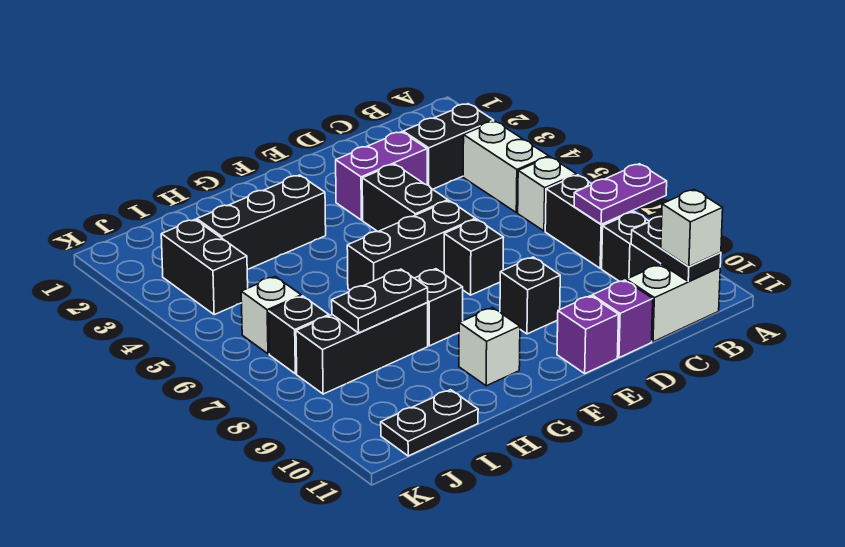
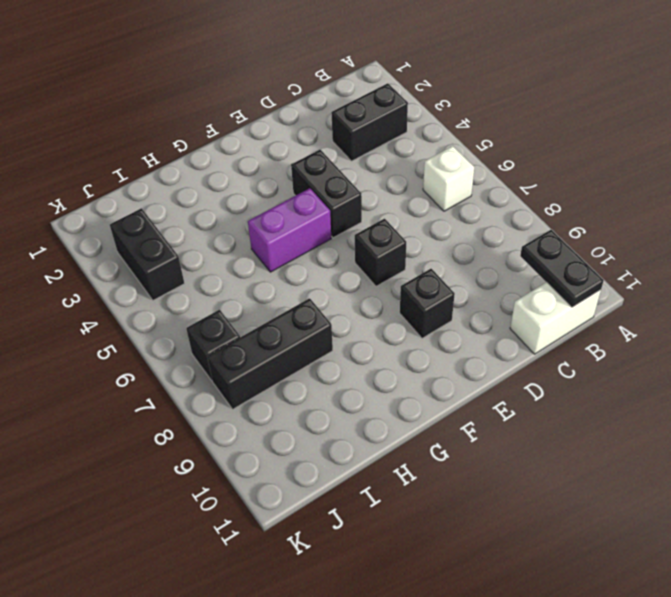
purple 1x2 brick [248,188,331,272] -> purple 1x2 brick moved to [336,132,427,220]
none -> white 1x2 brick [463,121,549,213]
none -> black 1x2 brick [545,175,633,268]
none -> black 1x1 brick [602,212,660,281]

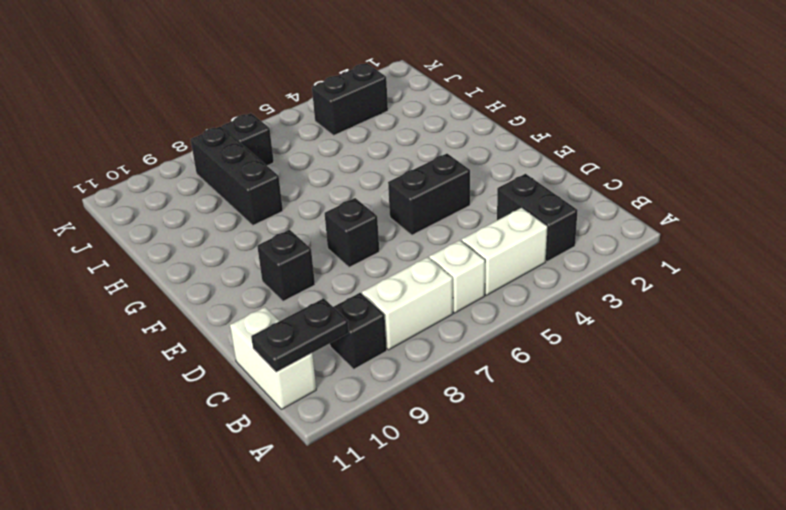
white 1x2 brick [362,257,453,350] -> black 1x2 brick [545,175,633,268]
none -> purple 1x2 brick [336,132,427,220]
none -> purple 1x1 brick [592,280,653,358]
none -> black 1x3 brick [347,201,476,290]

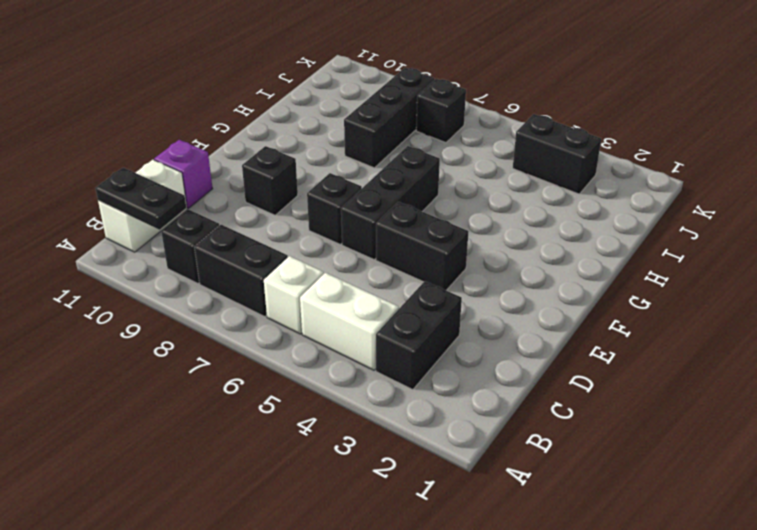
none -> purple 1x2 brick [336,132,427,220]
none -> purple 1x1 brick [557,296,619,373]
none -> black 1x3 brick [197,175,326,269]

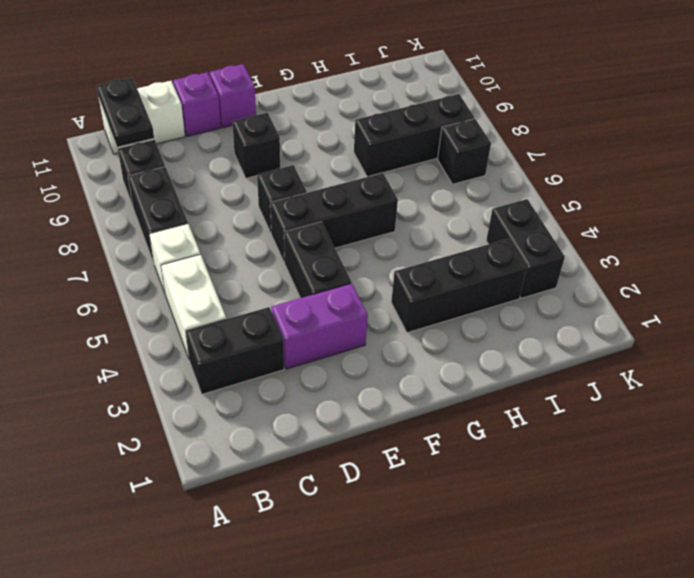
none -> black 1x1 brick [415,269,463,346]
none -> white 1x1 brick [459,308,520,386]
none -> black 1x2 plate [381,390,478,456]

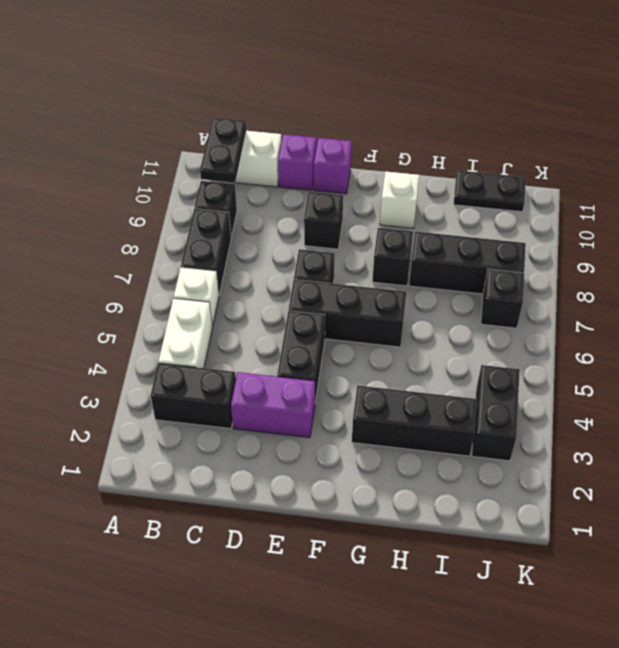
none -> white 1x1 brick [241,277,301,354]
none -> purple 1x2 plate [574,164,667,224]
none -> black 1x2 plate [332,269,428,333]

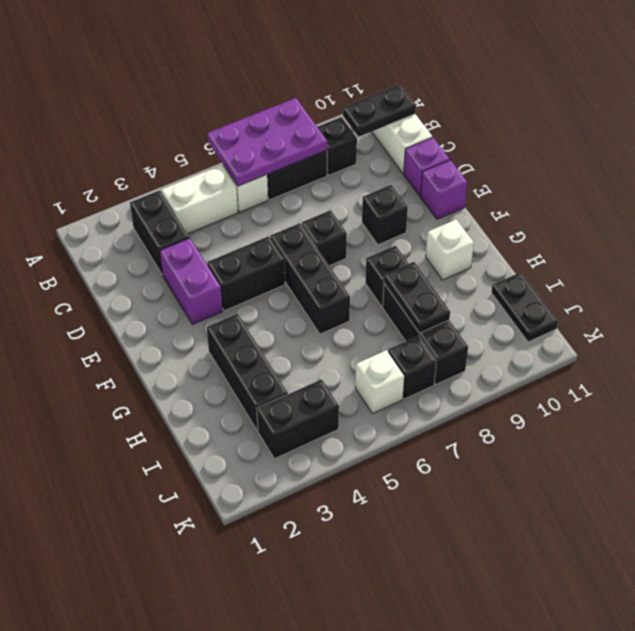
purple 2x3 plate [207,98,327,186] -> purple 1x2 plate [574,164,667,224]
none -> white 1x1 brick [661,190,723,267]

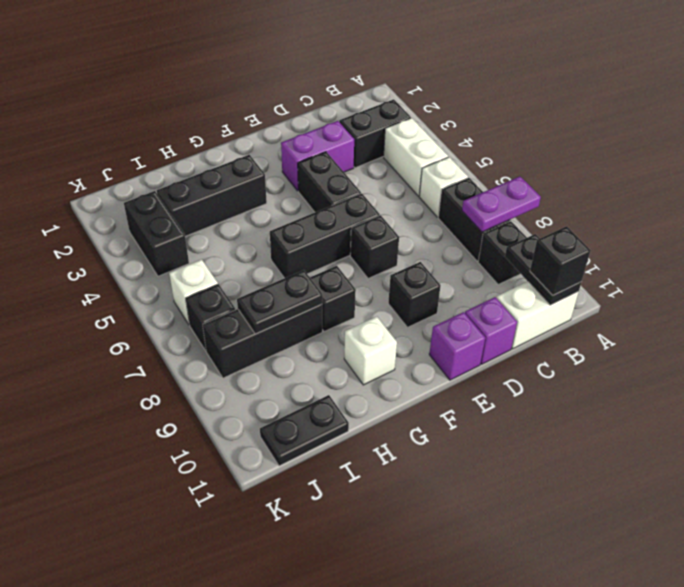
black 1x1 brick [530,226,591,295] -> white 1x1 brick [661,190,723,267]

